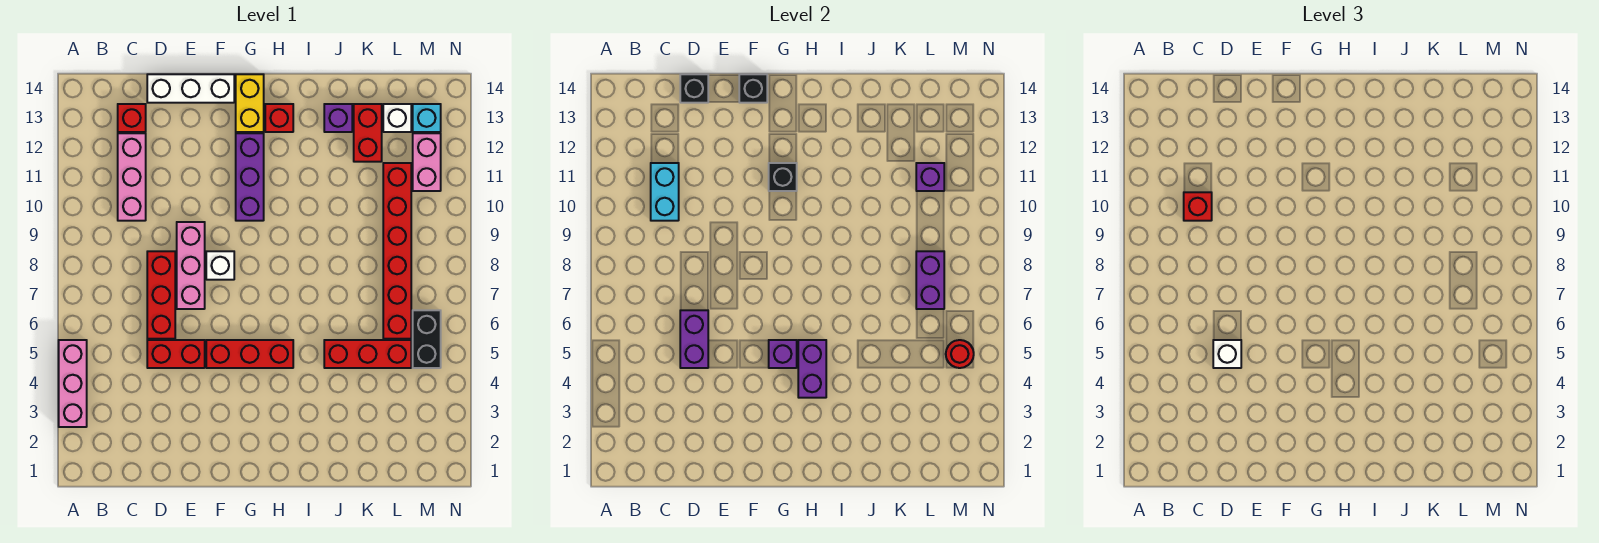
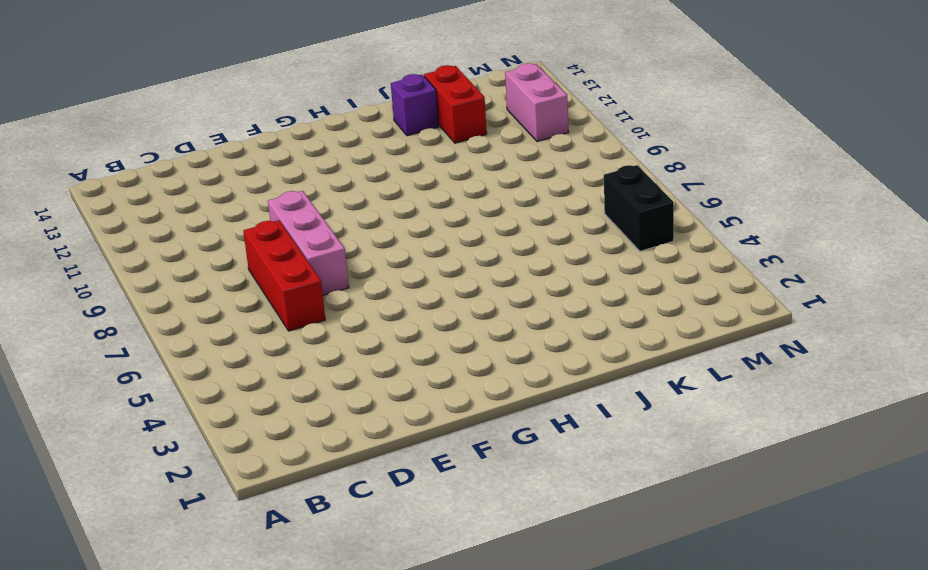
none -> pink 1x3 brick [59,340,87,427]
none -> pink 1x3 brick [118,133,146,221]
none -> red 1x1 brick [118,104,146,132]
none -> red 1x2 brick [147,340,205,368]

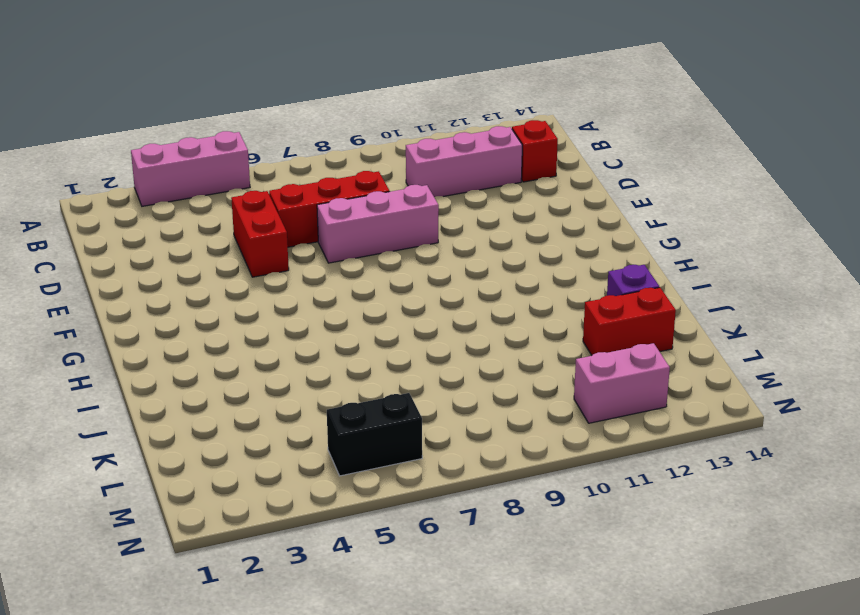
none -> white 1x3 brick [147,74,234,103]
none -> red 1x3 brick [206,340,293,368]
none -> white 1x1 brick [206,251,234,280]
none -> purple 1x3 brick [236,133,264,221]

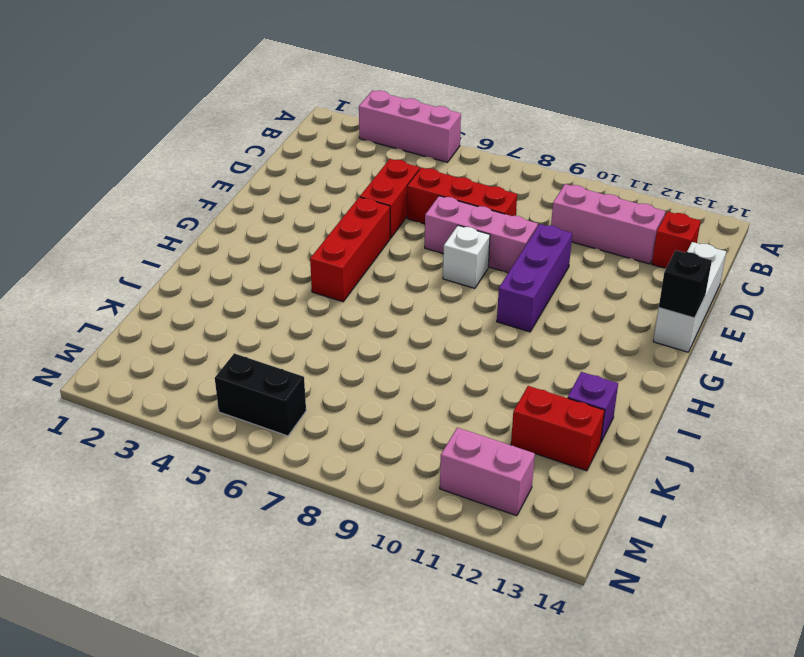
purple 1x3 brick [497,224,572,332] -> purple 1x3 brick turned to [236,133,264,221]
none -> yellow 1x2 brick [236,74,264,132]
none -> red 1x1 brick [265,104,293,132]
none -> red 1x3 brick [324,340,411,368]
none -> red 1x6 brick [383,163,411,339]

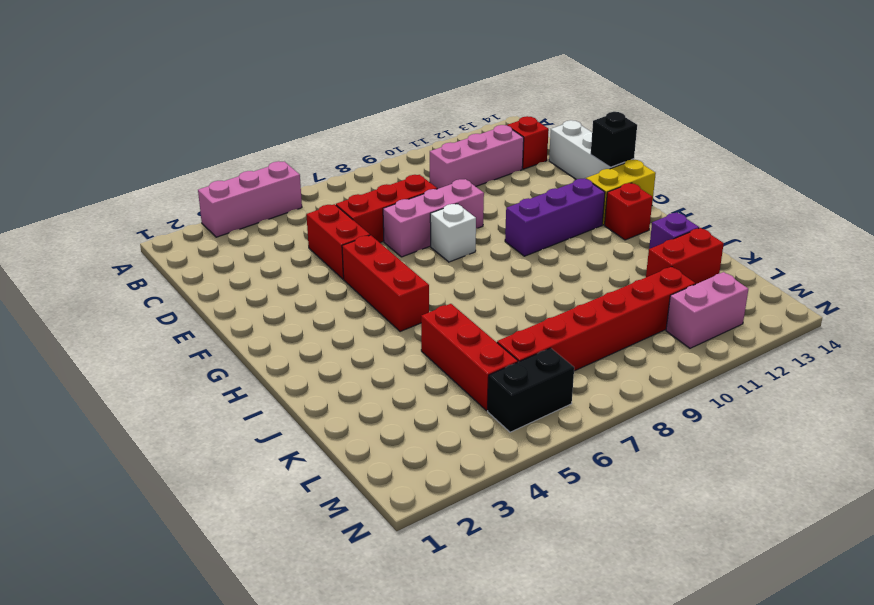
none -> white 1x1 brick [383,104,411,132]
none -> cyan 1x1 brick [413,104,441,132]
none -> cyan 1x2 brick [651,163,679,221]
none -> purple 1x2 brick [680,310,708,368]

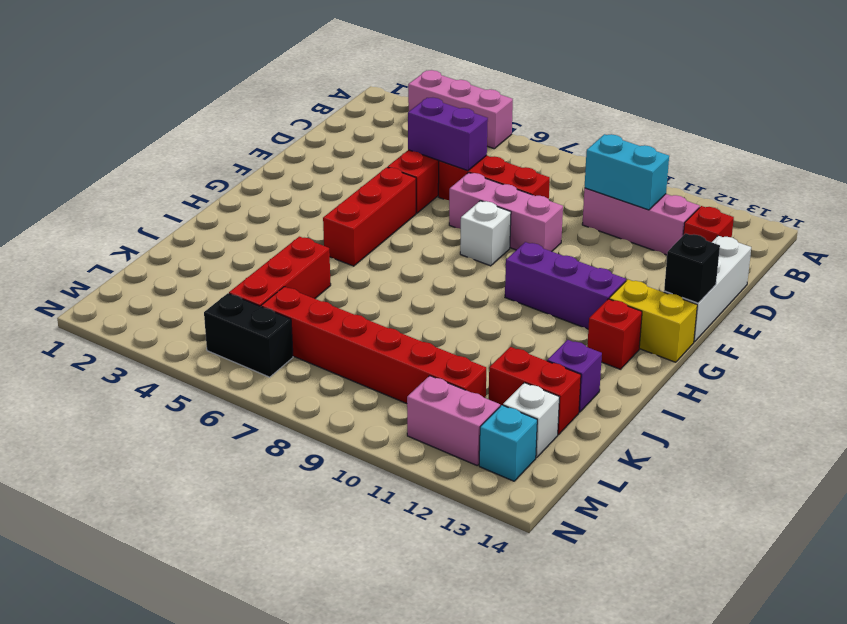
none -> black 1x1 brick [680,74,708,103]
none -> purple 1x1 brick [769,340,797,368]
none -> black 1x1 brick [769,163,797,191]
none -> purple 1x2 brick [798,340,826,398]

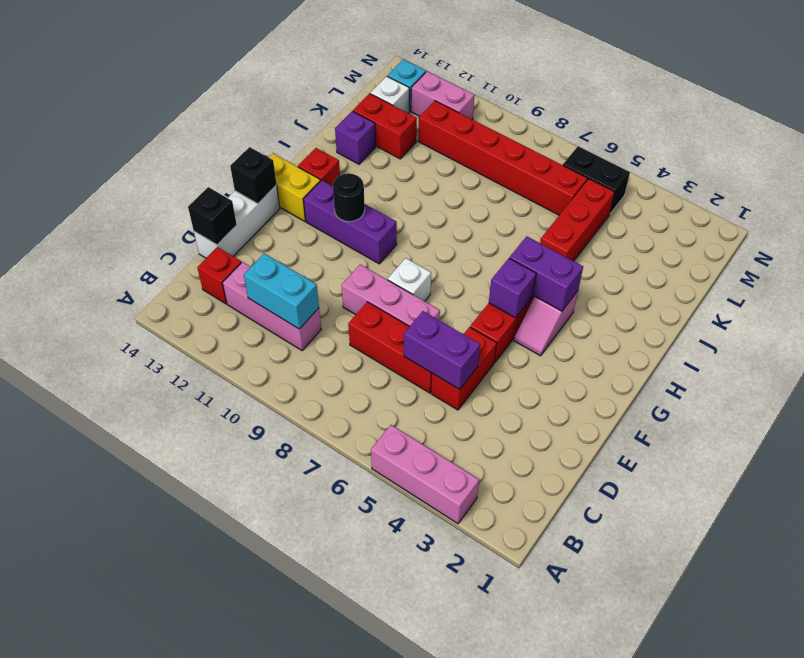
pink 1x2 slope [514,291,578,356] -> none
black 1x1 round brick [333,173,365,222] -> black 1x1 brick [769,163,797,191]
none -> purple 1x2 brick [916,251,944,309]
none -> purple 1x1 brick [916,163,944,191]
none -> red 1x1 round brick [946,340,974,368]
none -> red 1x1 brick [1184,192,1212,221]

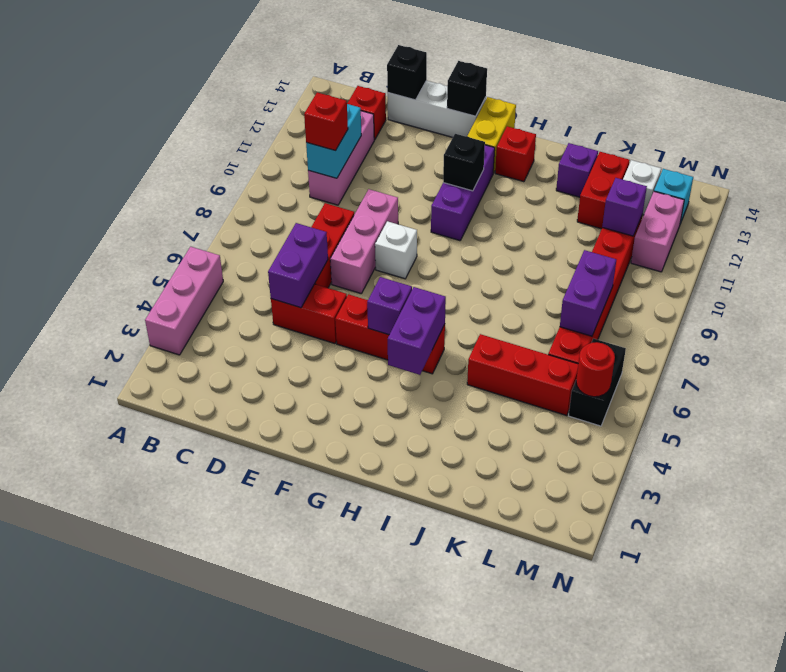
none -> white 1x1 brick [1213,340,1241,368]

